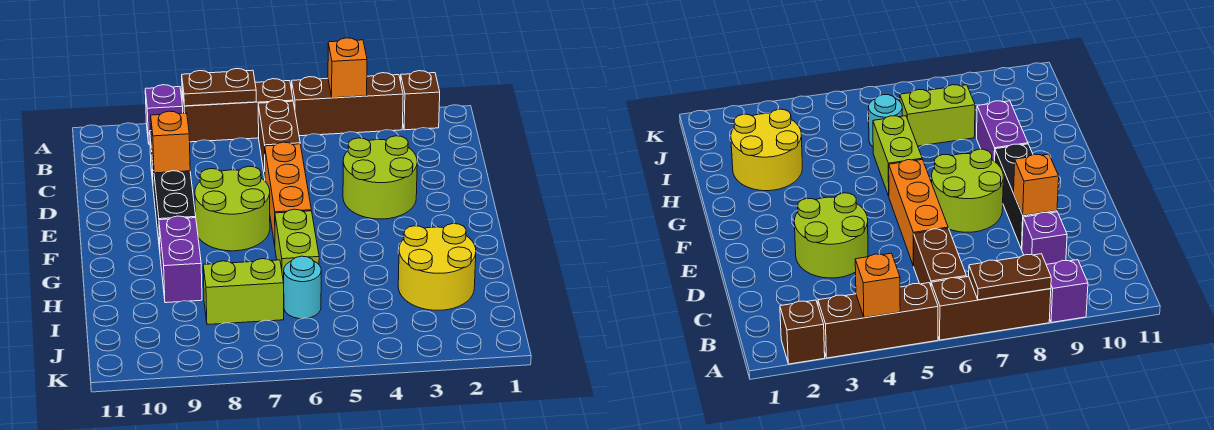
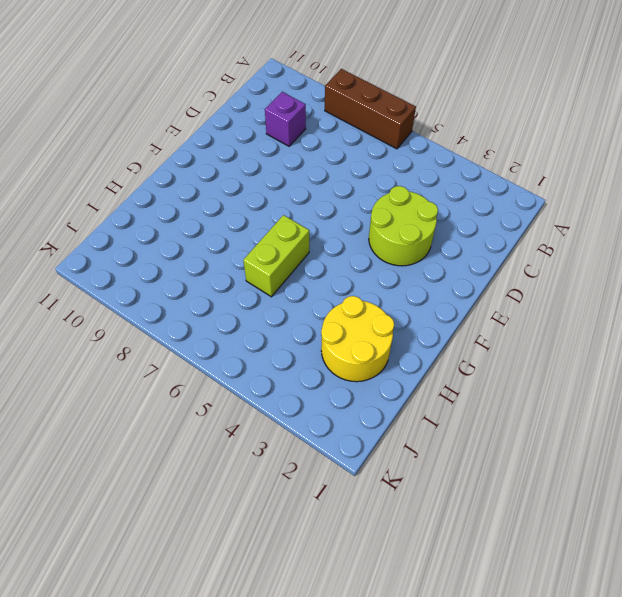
none -> brown 1x1 brick [401,71,440,130]
none -> brown 1x3 brick [292,73,403,136]
none -> purple 1x1 brick [145,85,183,144]

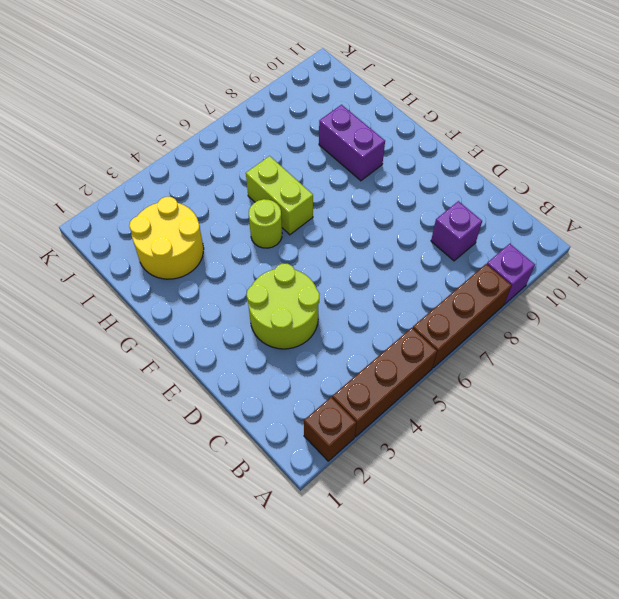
lime 1x1 round brick [249,199,282,248] -> none
none -> brown 1x2 brick [258,100,300,178]
none -> orange 1x3 brick [265,142,311,245]
none -> black 1x3 brick [152,158,196,250]

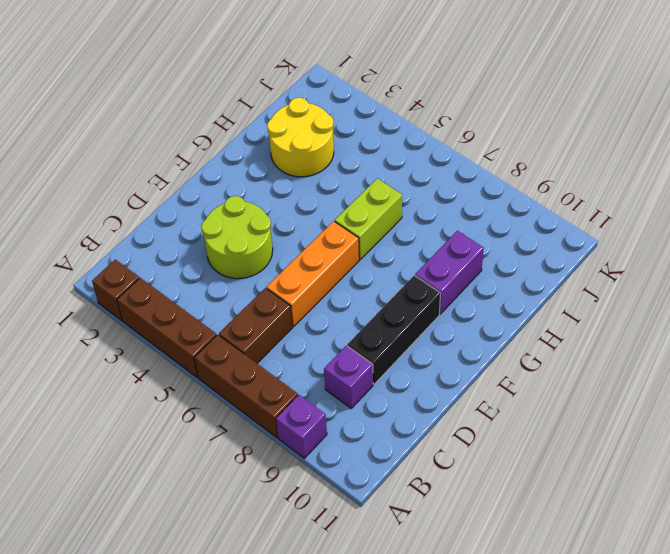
none -> lime 2x2 round brick [195,166,270,251]
none -> cyan 1x1 round brick [284,256,321,319]
none -> lime 1x2 brick [203,259,284,325]

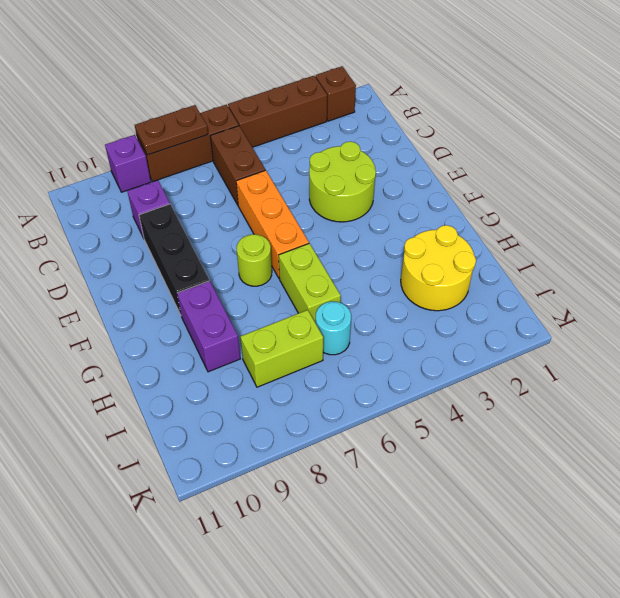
lime 1x1 round brick [237,234,272,286] -> lime 2x2 round brick [195,166,270,251]
none -> orange 1x1 brick [328,38,367,98]
none -> orange 1x1 brick [151,111,190,173]

